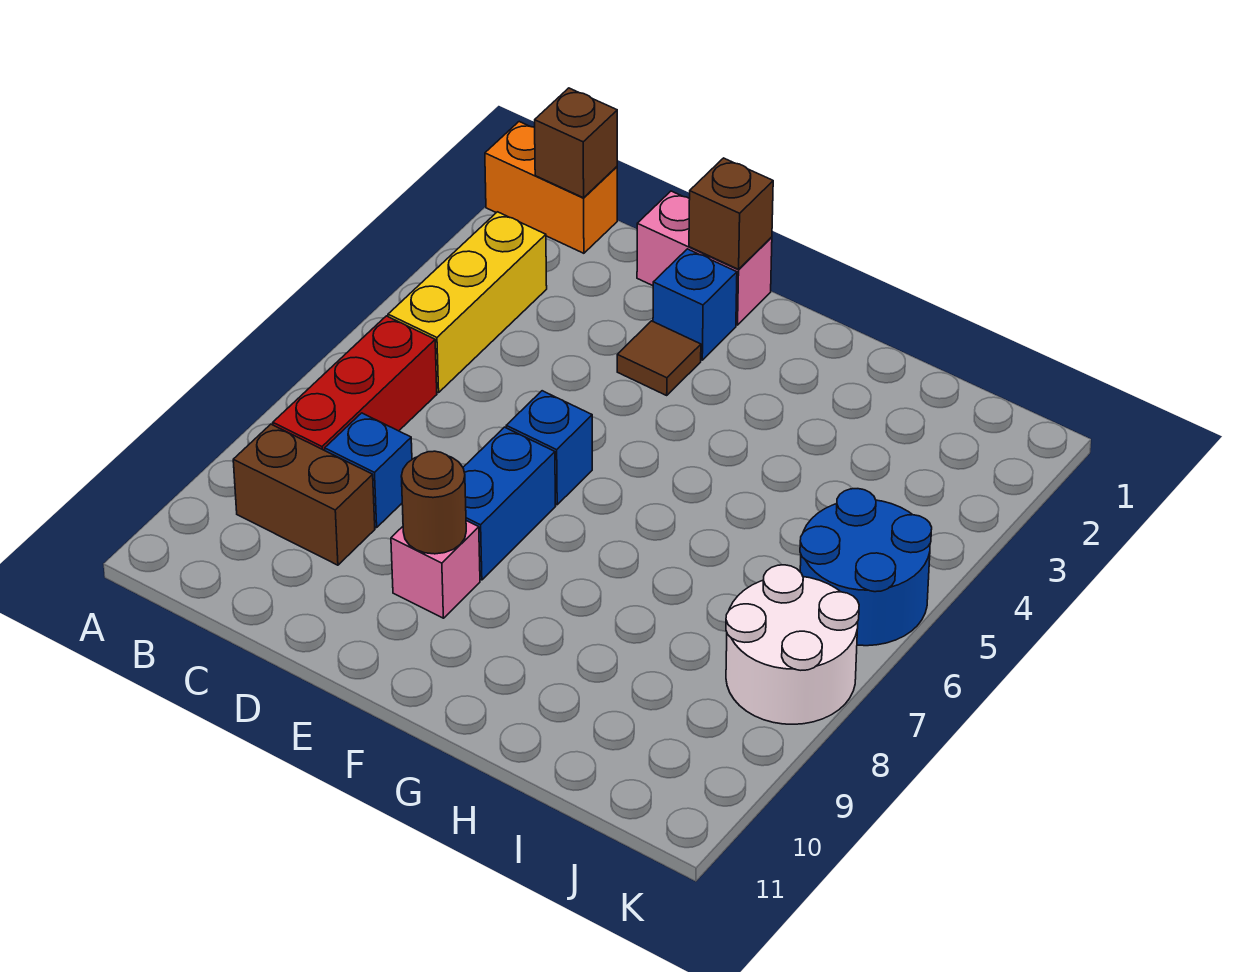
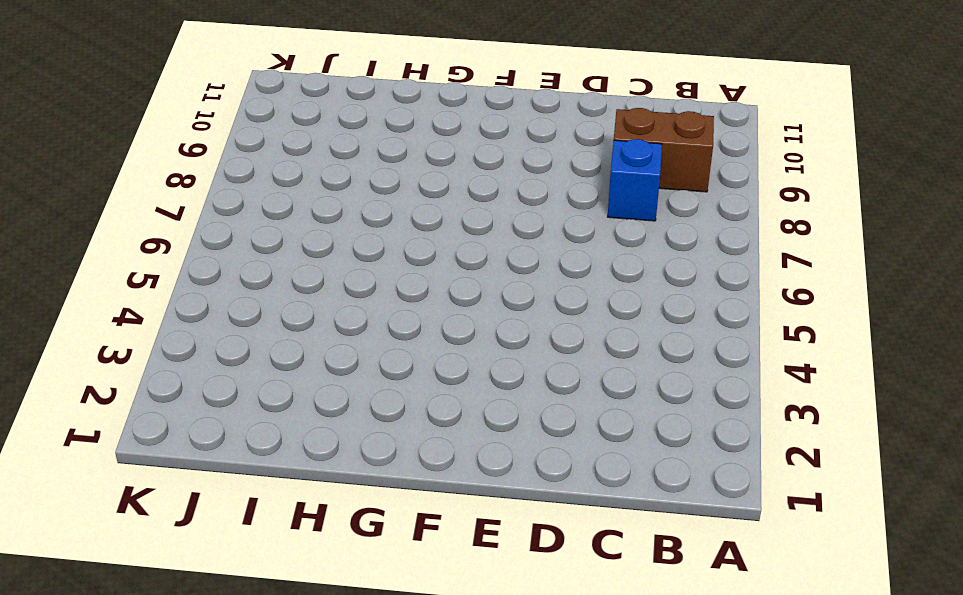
none -> orange 1x2 brick [485,122,617,253]
none -> yellow 1x3 brick [388,212,547,393]
none -> red 1x3 brick [273,316,437,450]

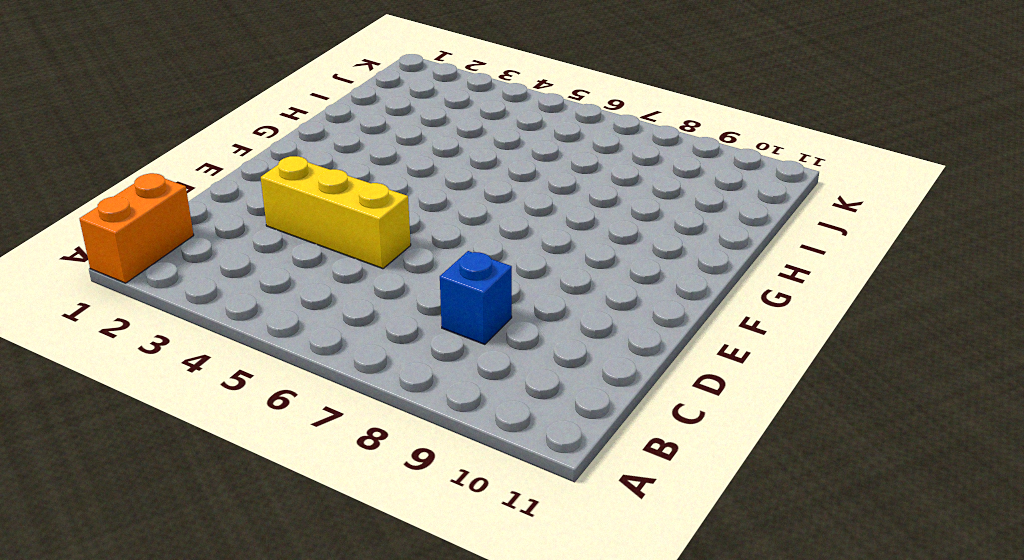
yellow 1x3 brick [261,156,411,269] -> yellow 1x3 brick moved to [388,212,547,393]
none -> red 1x3 brick [273,316,437,450]
none -> brown 1x2 brick [233,424,375,565]
none -> pink 1x2 brick [637,191,772,325]

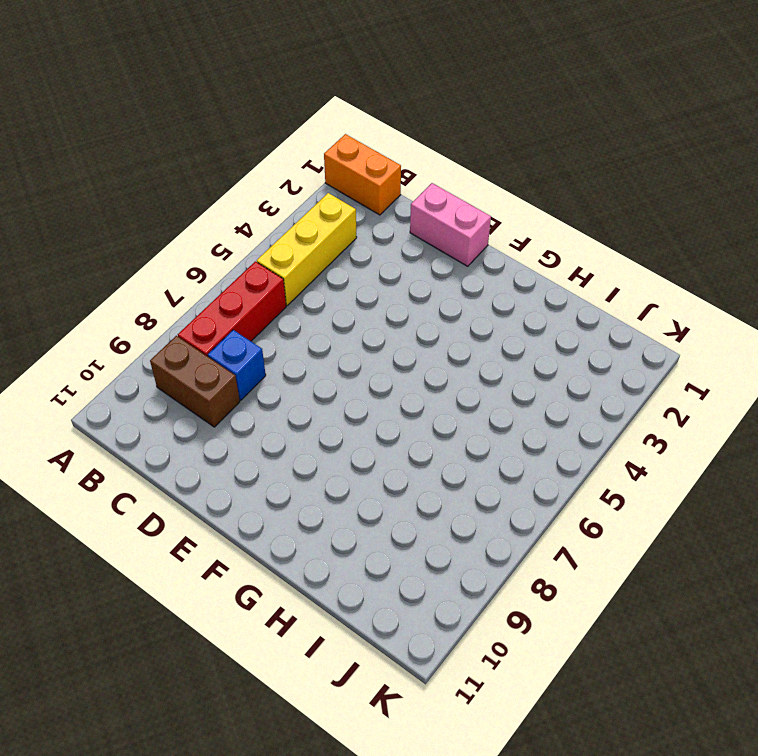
none -> blue 1x1 brick [653,249,737,360]
none -> brown 1x1 tile [617,321,701,395]
none -> blue 1x1 brick [506,391,592,505]

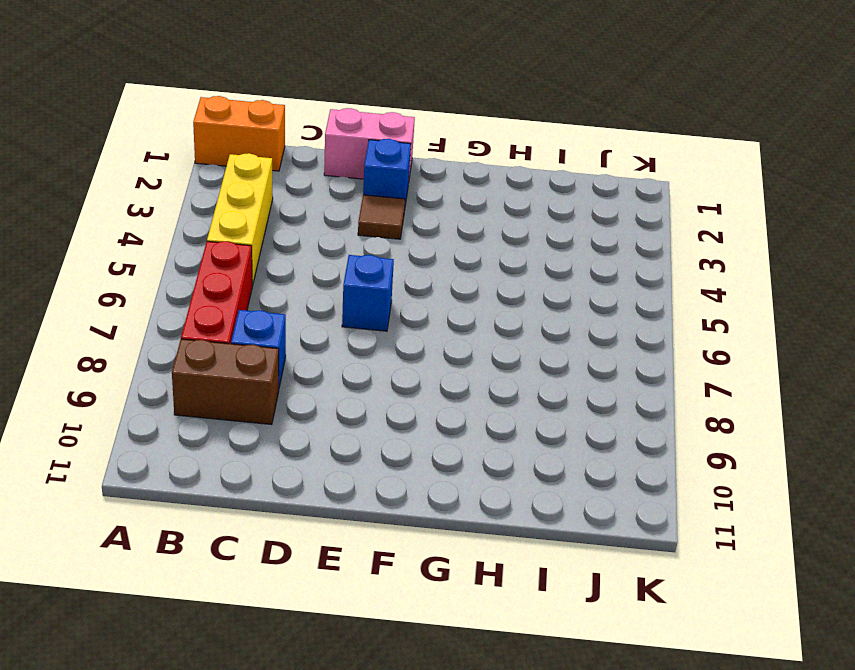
none -> blue 1x2 brick [463,427,555,580]
none -> pink 1x1 brick [391,521,480,618]
none -> blue 2x2 round brick [800,489,932,646]

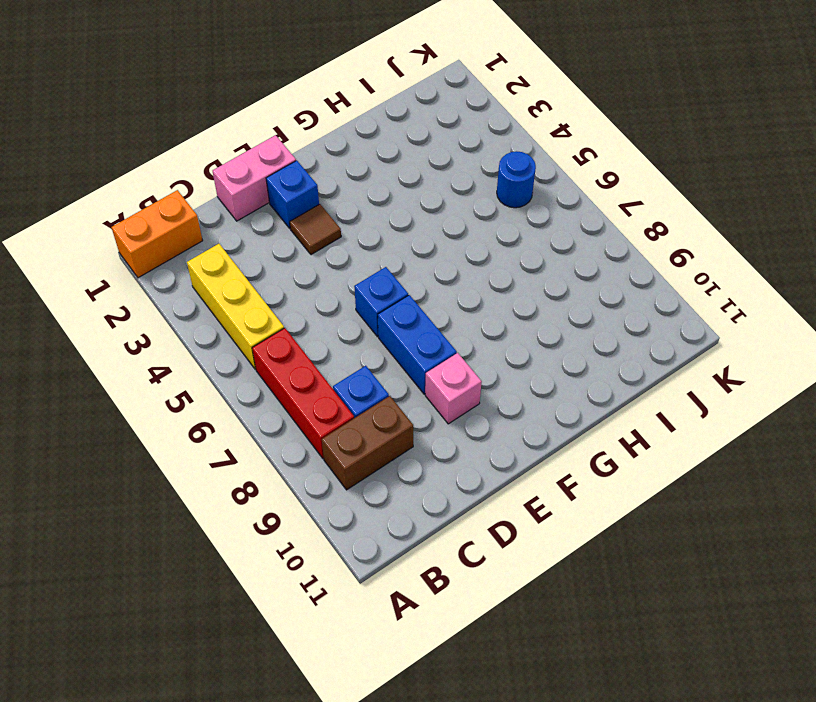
blue 1x1 round brick [497,151,536,208] -> blue 2x2 round brick [800,489,932,646]
none -> white 2x2 round brick [726,565,859,724]
none -> brown 1x1 brick [535,88,617,198]
none -> brown 1x1 brick [689,158,773,269]

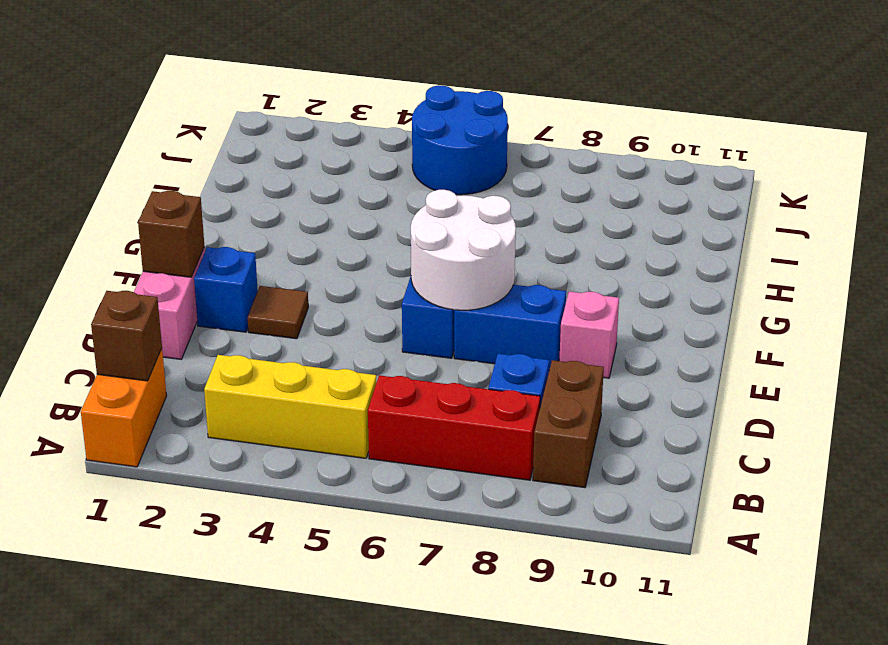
white 2x2 round brick [411,190,516,310] -> white 2x2 round brick moved to [726,565,859,724]
none -> brown 1x1 round brick [401,451,466,554]

